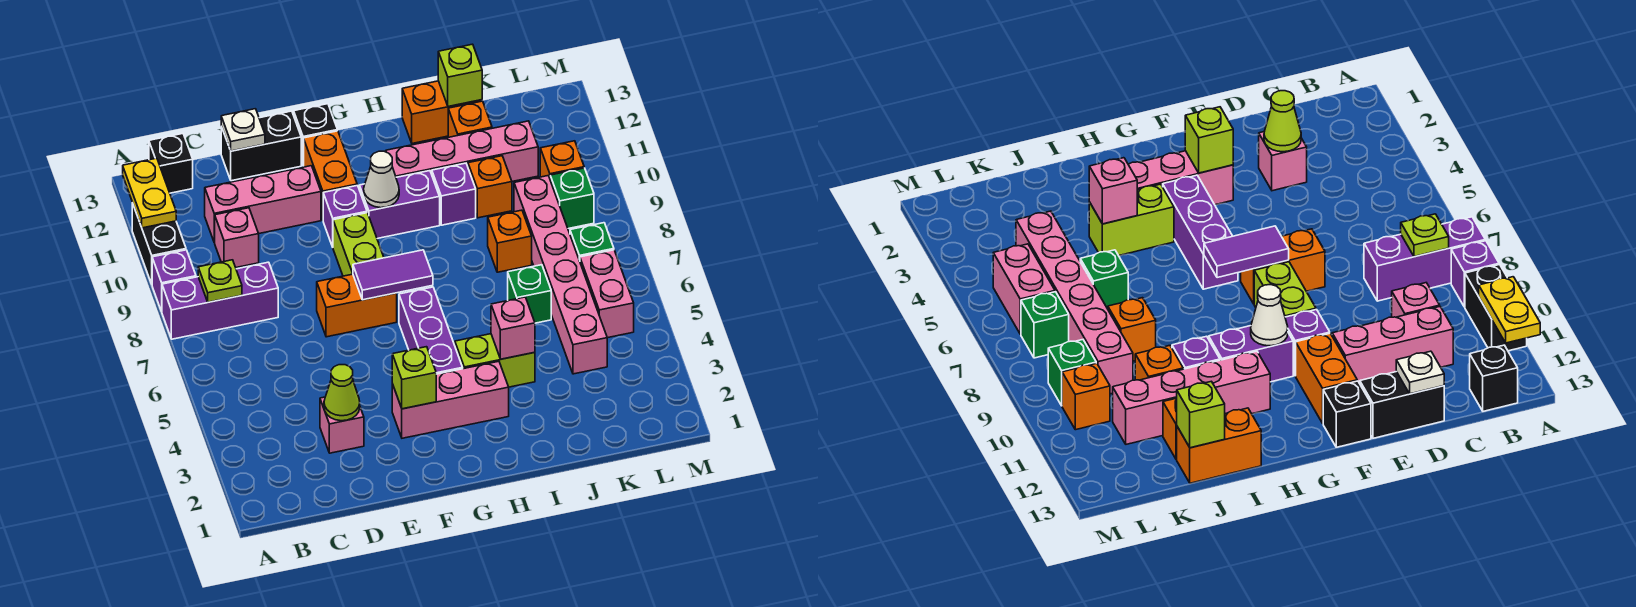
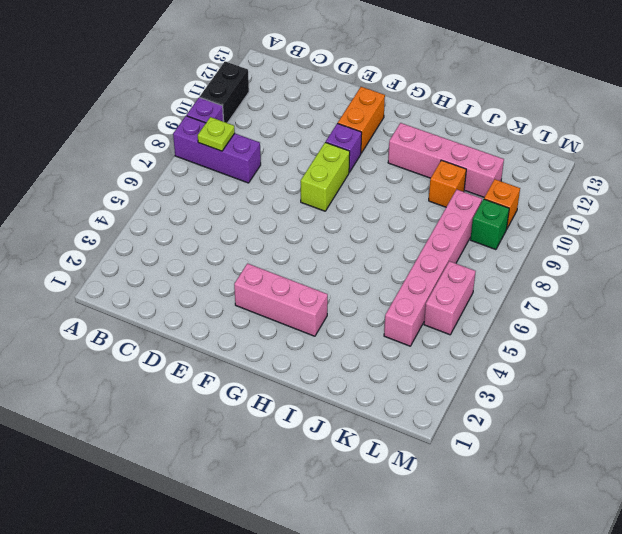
none -> black 1x1 brick [149,134,193,193]
none -> pink 1x1 brick [214,208,259,267]
none -> pink 1x3 brick [205,166,321,242]
none -> pink 1x1 brick [320,397,364,453]

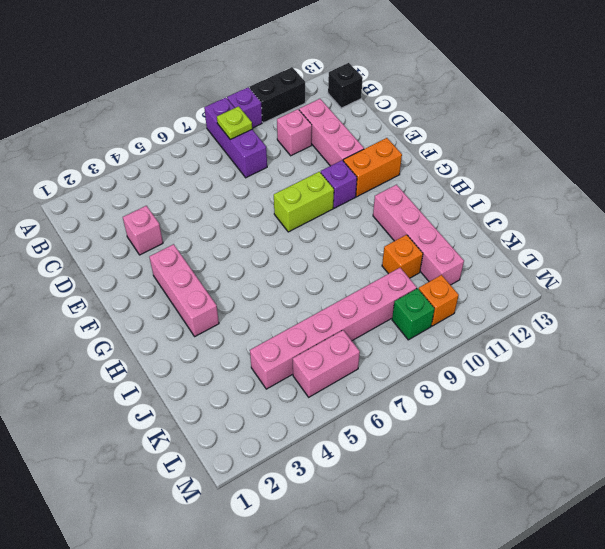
none -> black 1x2 brick [221,111,301,181]
none -> orange 1x2 brick [317,274,397,337]
none -> black 1x1 brick [294,104,337,166]
none -> purple 1x3 brick [399,287,463,374]

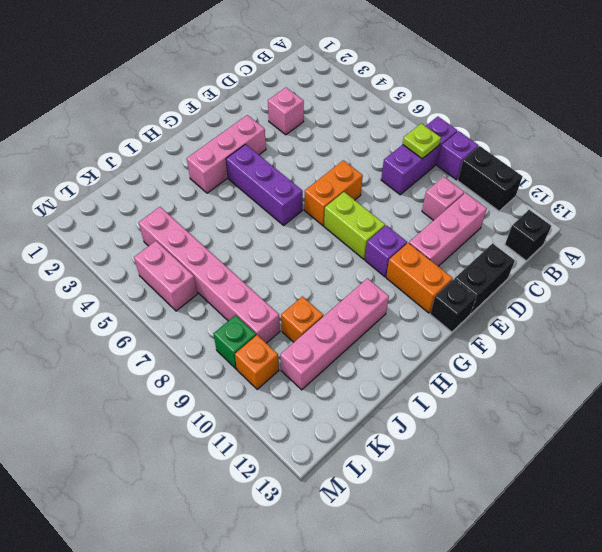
none -> purple 1x2 brick [359,171,440,239]
none -> lime 1x2 brick [455,334,535,387]
none -> purple 1x1 brick [432,163,476,225]
none -> orange 1x2 brick [402,81,482,143]

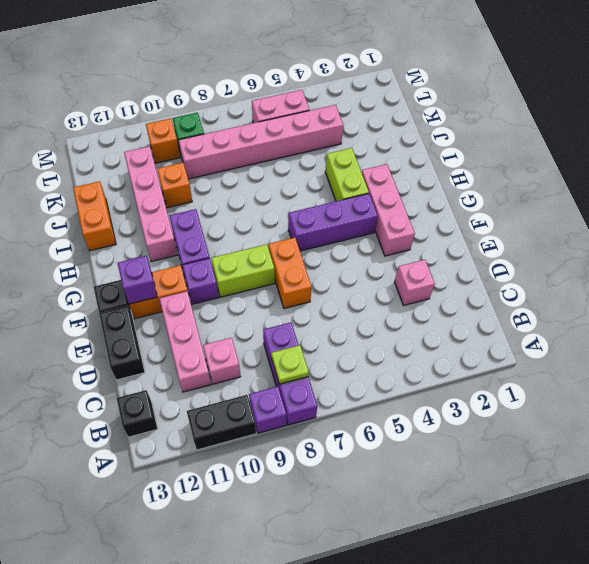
purple 1x1 brick [118,256,157,304] -> purple 1x1 brick moved to [432,163,476,225]
none -> green 1x1 brick [508,265,551,323]
none -> orange 1x1 brick [488,210,532,272]
none -> orange 1x1 brick [448,101,492,137]
none -> green 1x1 brick [570,223,614,261]

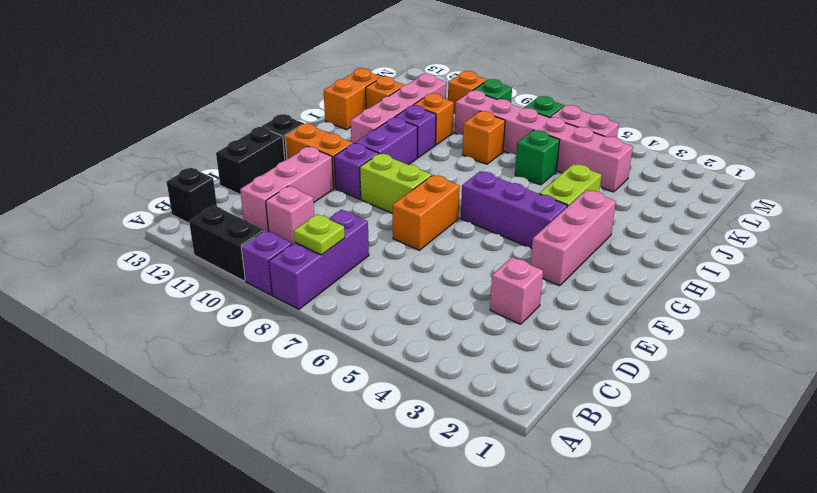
none -> yellow 1x2 plate [123,158,176,228]
none -> lime 1x1 cone [324,365,360,421]
none -> white 1x1 plate [221,109,265,151]
none -> lime 1x1 brick [392,347,436,409]

